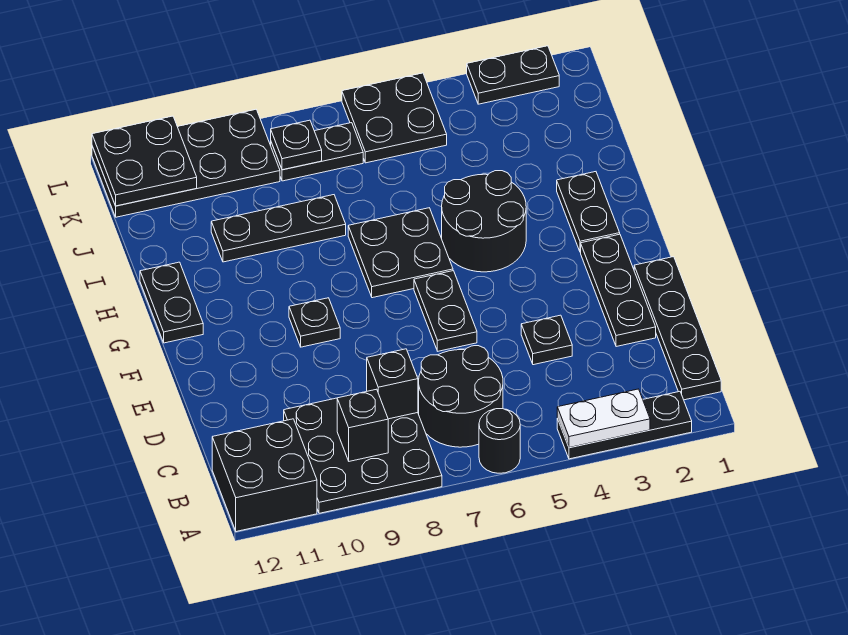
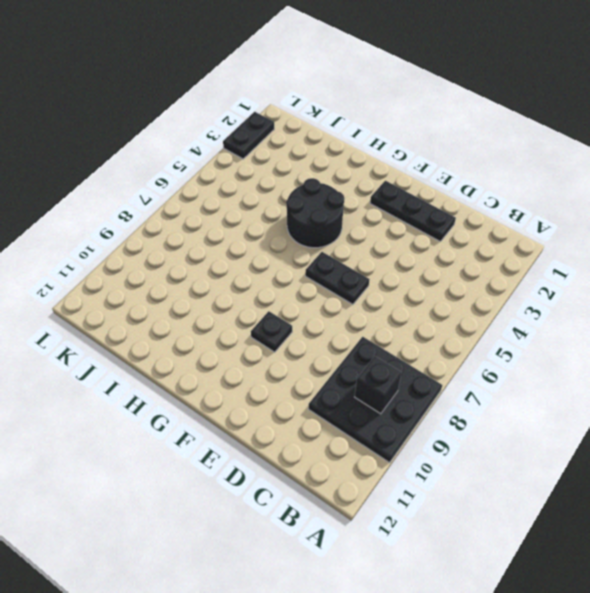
none -> black 1x3 plate [557,392,692,459]
none -> black 1x1 round brick [479,409,520,473]
none -> black 2x2 brick [212,419,317,532]

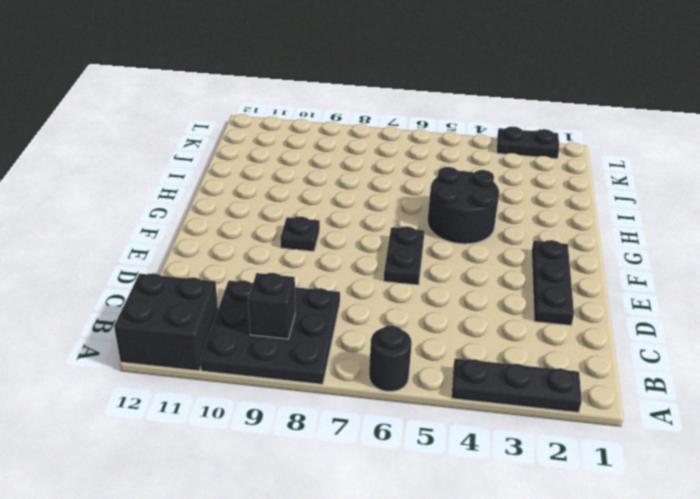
none -> black 1x4 plate [634,257,721,400]
none -> black 2x2 round brick [419,346,503,447]
none -> black 1x1 plate [521,315,572,365]

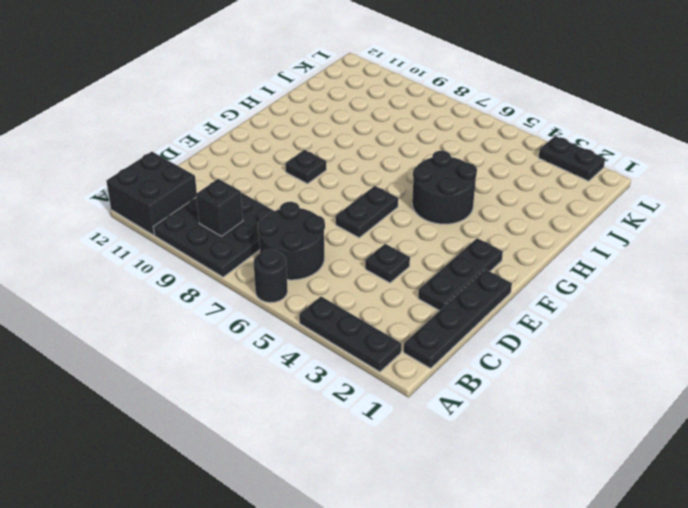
none -> black 1x2 plate [557,172,620,252]
none -> black 2x2 plate [348,208,453,298]
none -> black 1x2 plate [140,262,203,343]

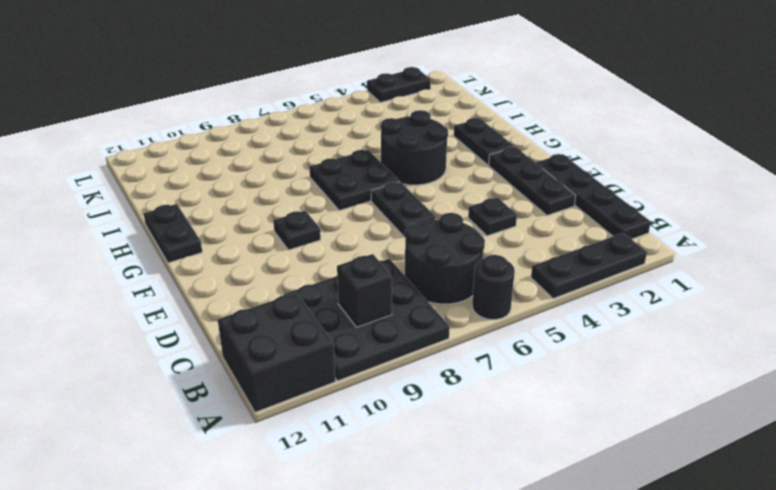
none -> black 1x3 plate [211,195,346,262]
none -> black 2x2 plate [342,73,447,163]
none -> black 1x2 plate [271,123,363,181]

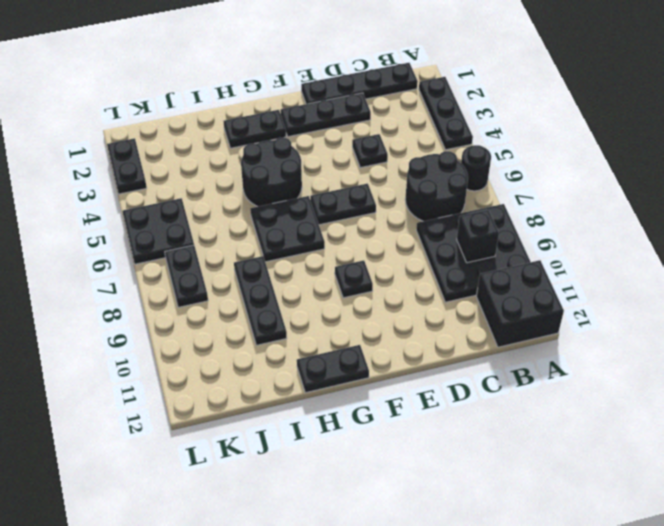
none -> black 2x4 plate [92,109,280,217]
none -> white 1x2 plate [557,389,650,448]
none -> black 1x1 brick [367,349,418,419]

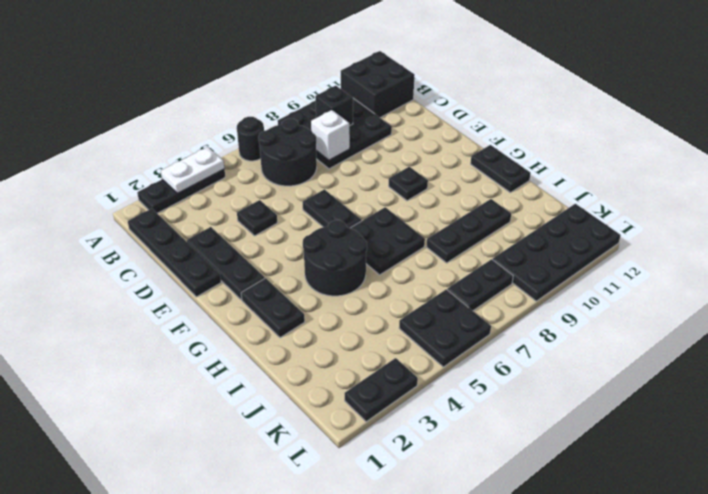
white 1x1 brick [311,110,350,160] -> black 1x1 brick [367,349,418,419]
none -> black 1x1 plate [271,120,322,170]
none -> black 2x2 plate [92,116,197,206]

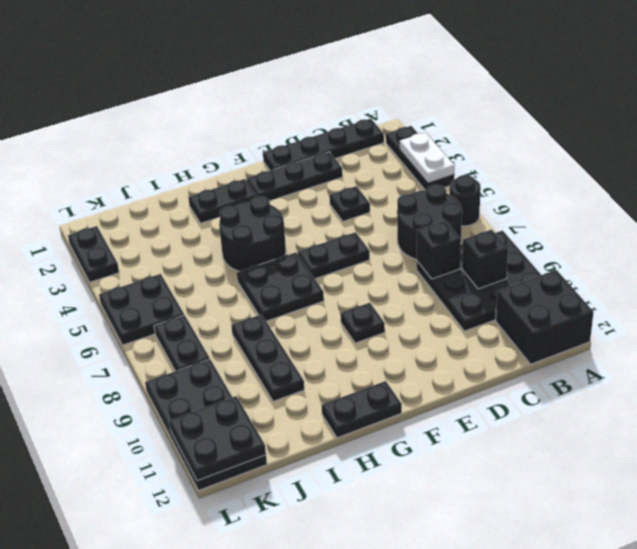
none -> black 1x1 plate [271,120,322,170]

